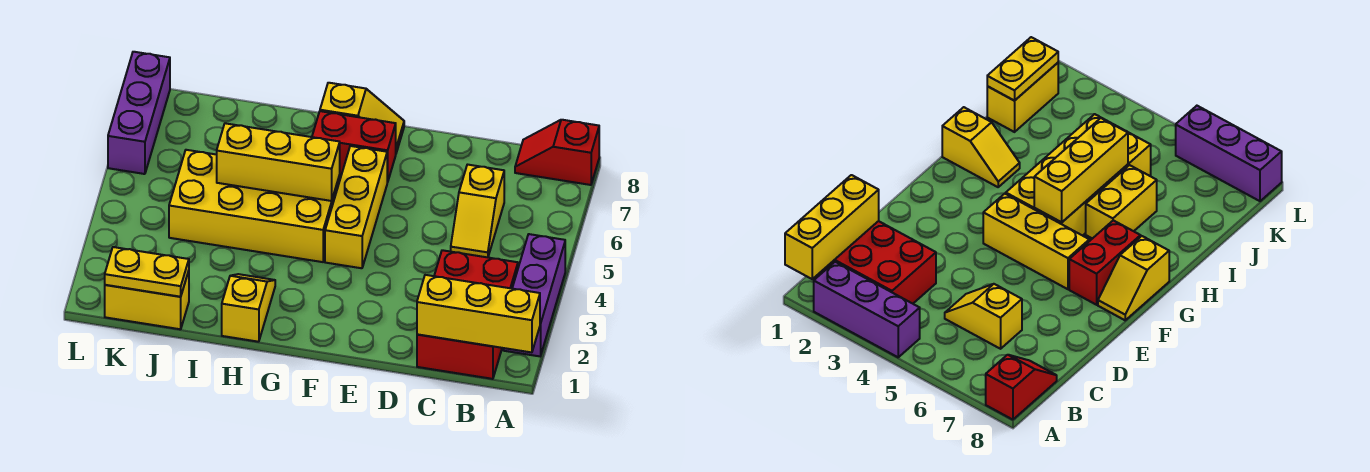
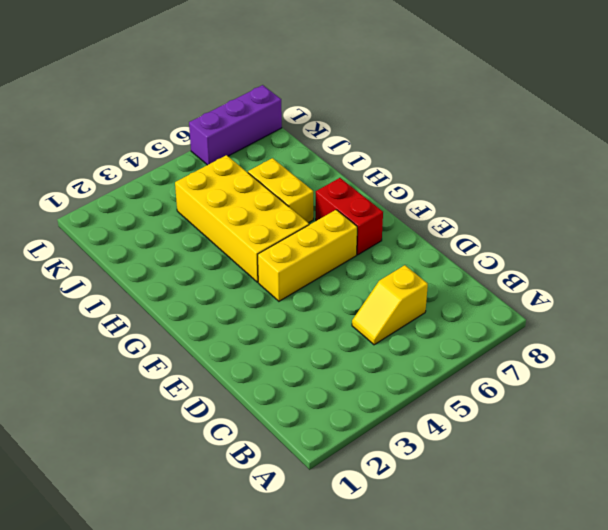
none -> purple 1x3 brick [503,234,565,356]
none -> red 1x2 slope [515,120,599,185]
none -> red 2x3 brick [417,250,518,379]

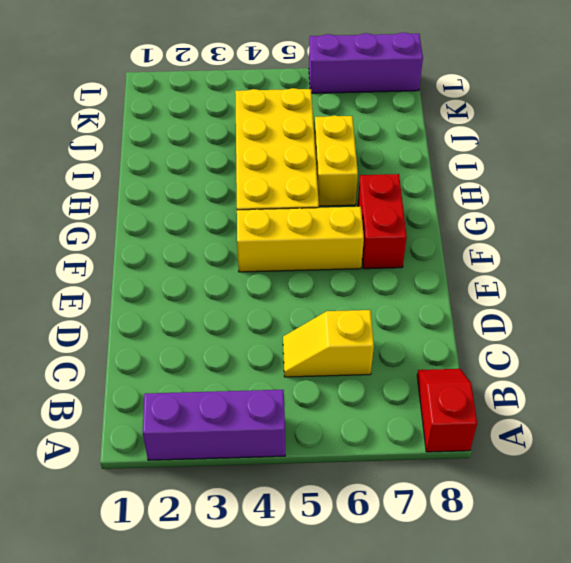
none -> red 2x3 brick [417,250,518,379]
none -> yellow 1x2 slope [320,83,404,153]
none -> yellow 1x2 slope [222,274,275,342]

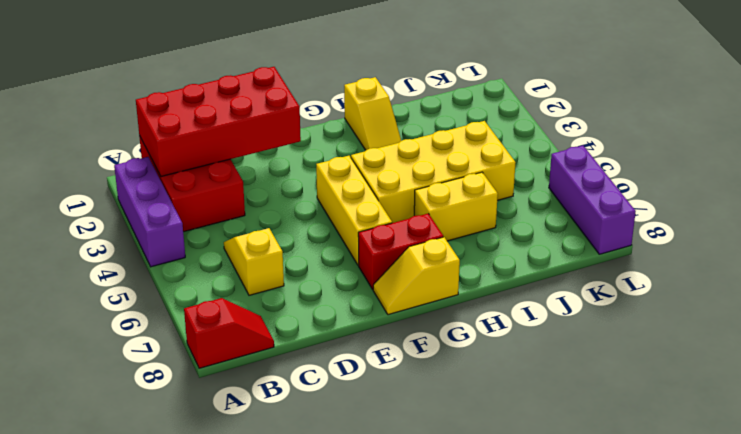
red 2x4 brick [136,67,301,177] -> yellow 1x3 brick [417,275,540,352]
none -> yellow 1x2 brick [105,271,189,329]
none -> yellow 1x3 brick [217,123,340,201]
none -> yellow 1x2 plate [105,247,189,297]

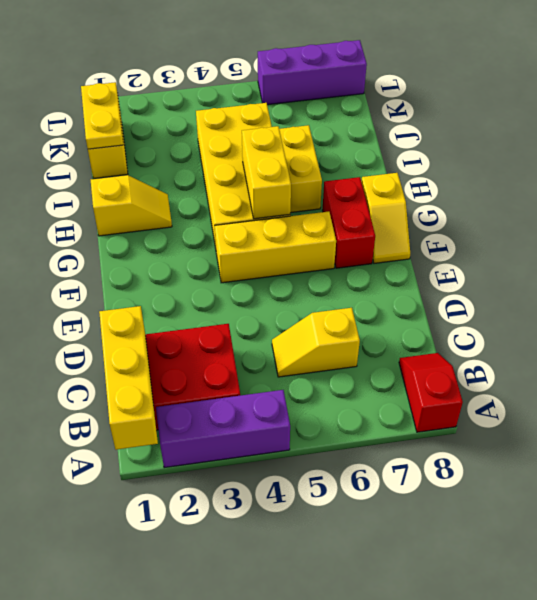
yellow 1x2 brick [242,126,291,219] -> yellow 1x3 brick [217,123,340,201]

